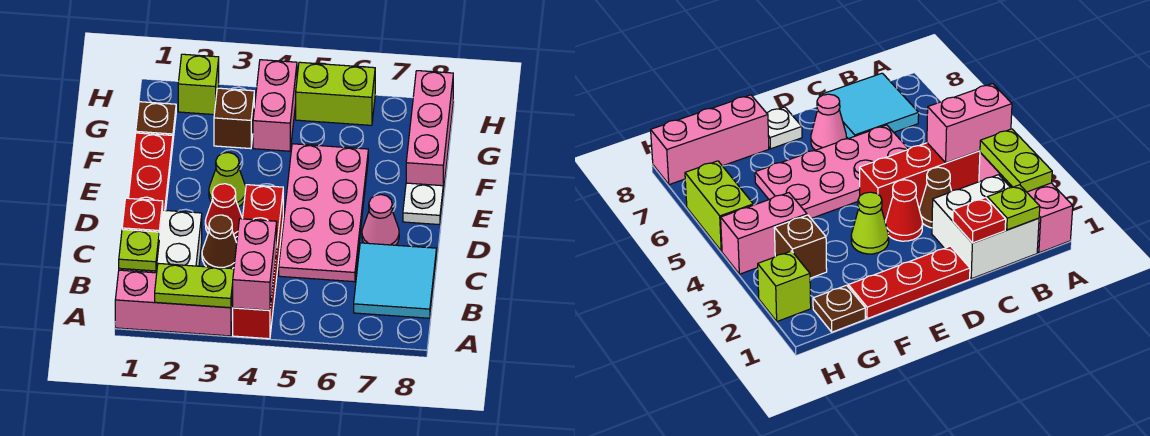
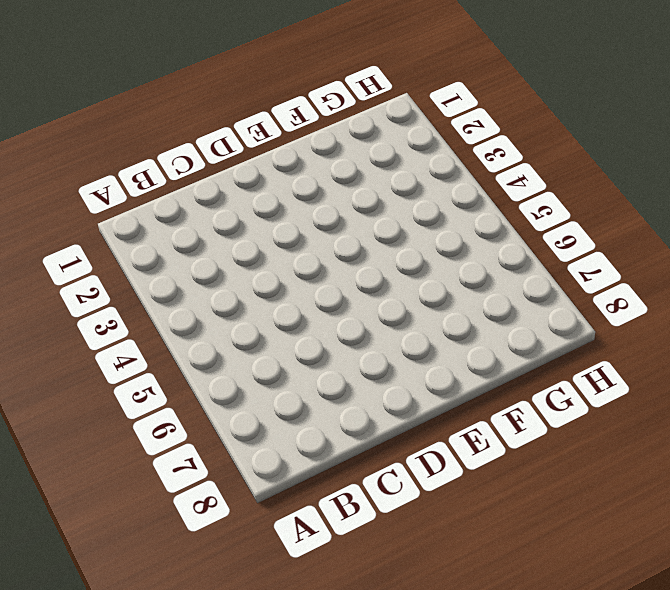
none -> pink 1x3 brick [115,270,233,336]
none -> red 1x4 brick [233,185,283,339]
none -> white 2x2 brick [119,210,202,273]

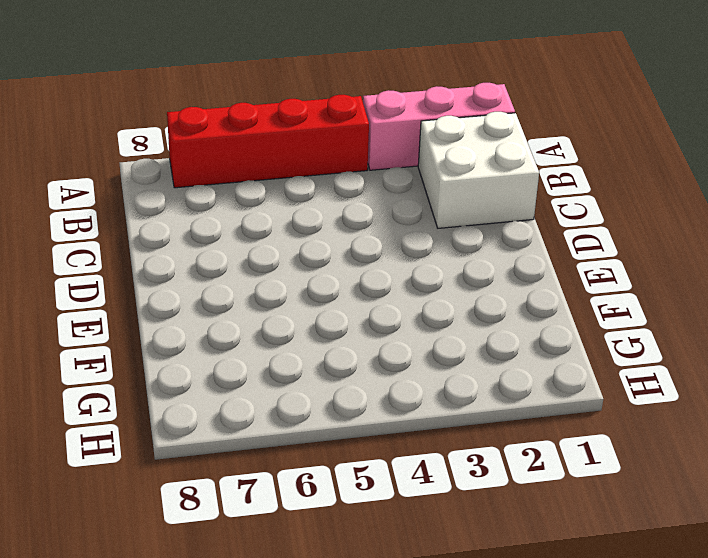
red 1x4 brick [167,95,369,188] -> red 1x4 brick turned to [233,185,283,339]
none -> cyan 2x2 tile [354,243,437,318]
none -> brown 1x1 cone [202,215,237,269]
none -> pink 2x4 plate [279,144,368,282]

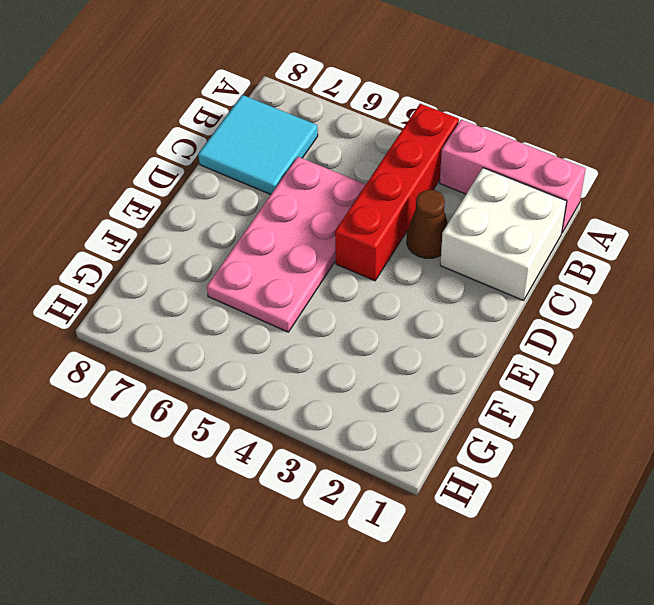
none -> red 1x3 plate [129,133,173,210]
none -> red 1x1 cone [205,184,242,238]
none -> pink 1x1 cone [362,195,399,245]

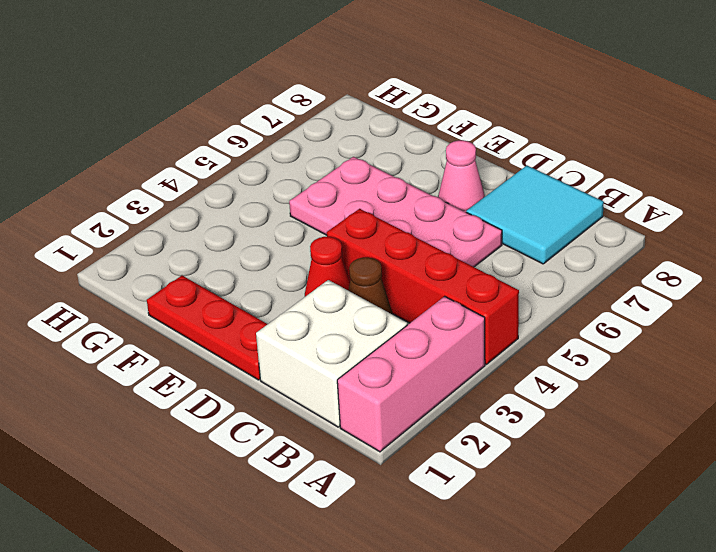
none -> lime 1x1 cone [209,152,246,207]
none -> white 1x1 plate [403,183,443,225]
none -> pink 1x3 brick [406,71,453,193]

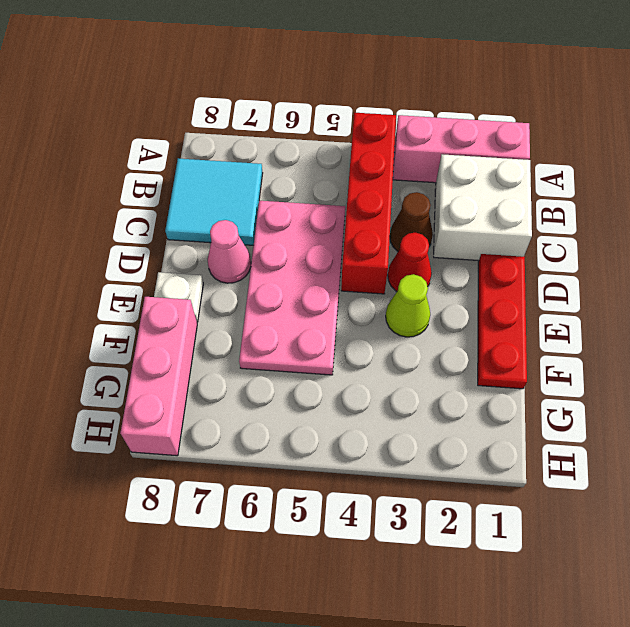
none -> brown 1x1 plate [136,102,176,139]
none -> brown 1x1 brick [214,88,254,149]
none -> pink 1x2 brick [253,60,297,151]

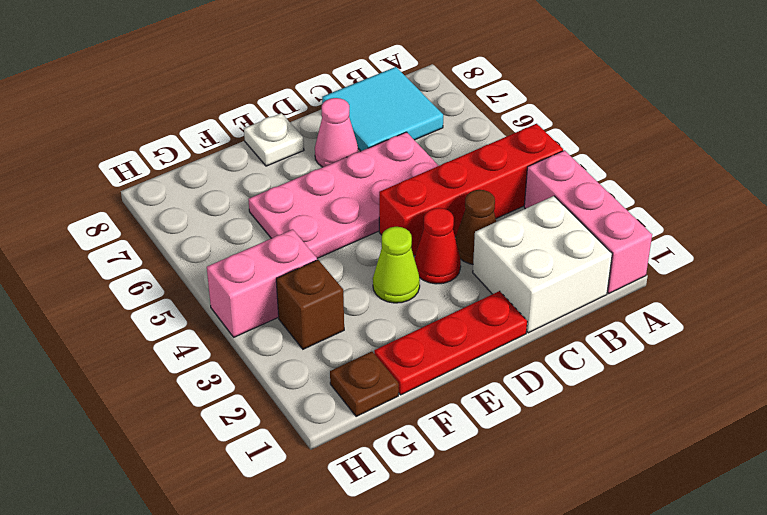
none -> pink 1x3 brick [406,71,453,193]
none -> lime 1x1 brick [178,54,219,114]
none -> lime 1x2 brick [296,62,375,125]

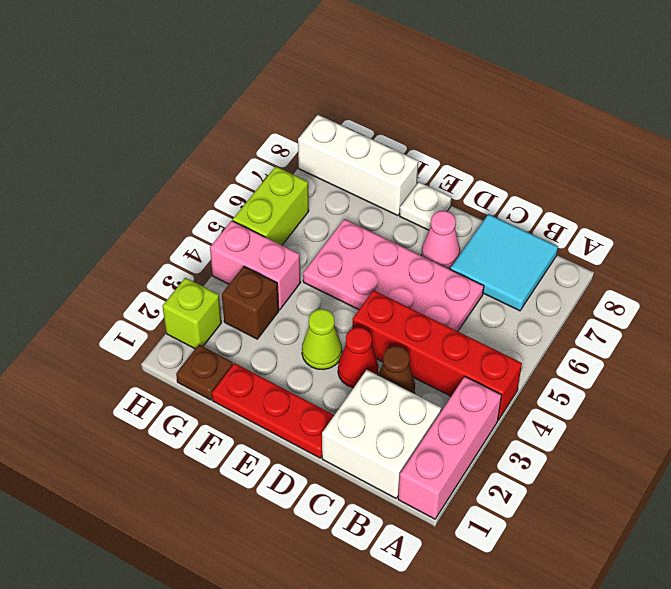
white 1x3 brick [298,115,418,216] -> pink 1x3 brick [406,71,453,193]
none -> lime 1x2 plate [155,263,234,308]
none -> pink 1x2 brick [232,219,277,310]
none -> lime 1x1 plate [119,230,159,271]

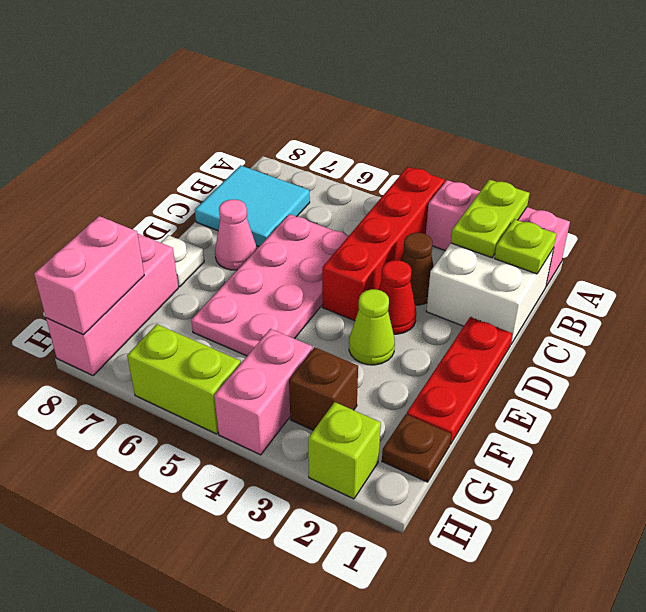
lime 1x2 plate [451,180,530,258] -> lime 1x2 plate turned to [155,263,234,308]
pink 1x2 brick [34,216,144,335] -> pink 1x2 brick moved to [232,219,277,310]
none -> red 1x1 plate [122,198,163,239]

